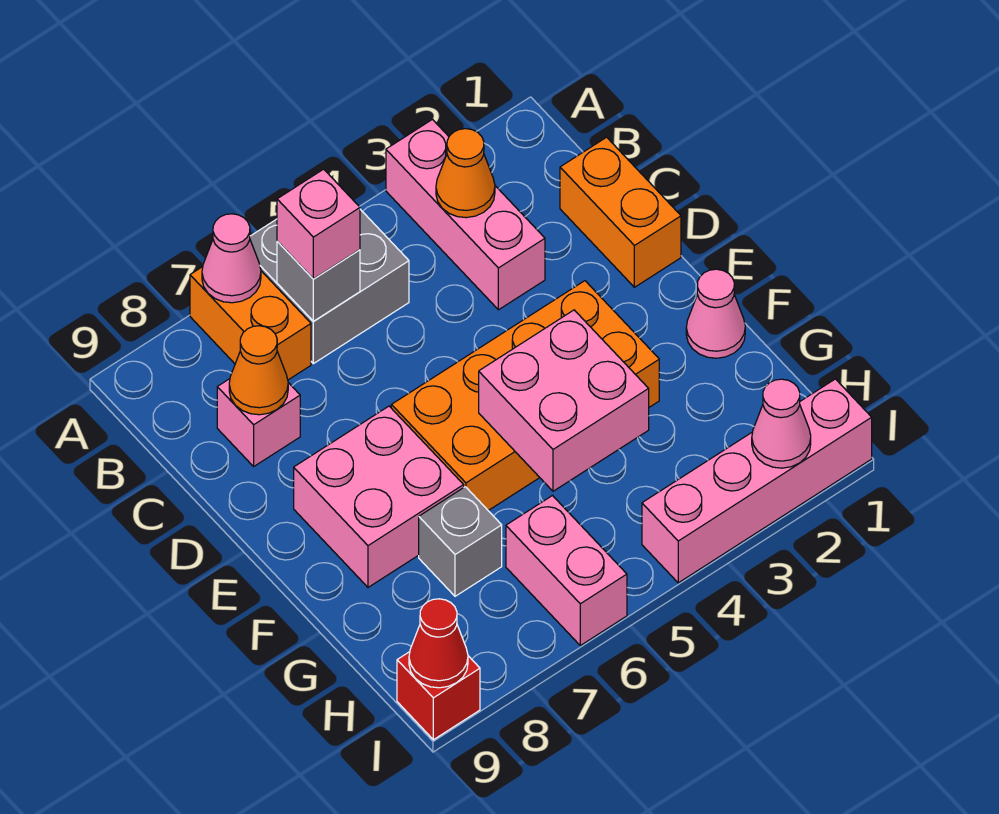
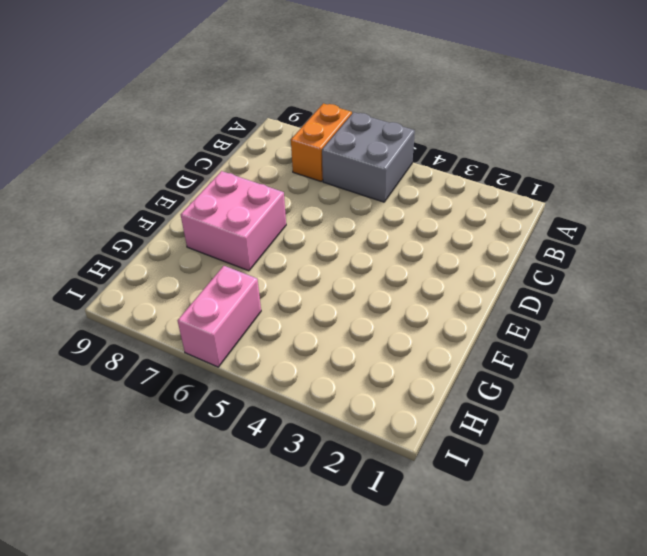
none -> pink 1x3 brick [386,120,545,310]
none -> orange 1x2 brick [560,137,681,287]
none -> pink 1x1 brick [217,379,300,466]

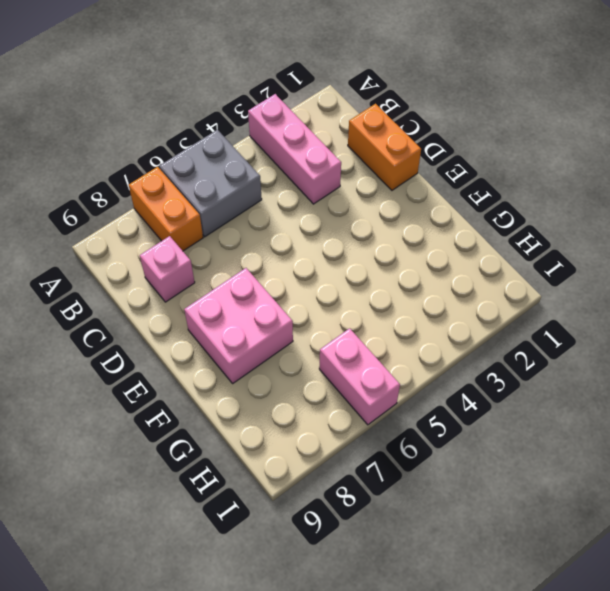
none -> orange 2x4 brick [391,281,659,510]
none -> pink 1x1 cone [686,269,745,358]
none -> grey 1x1 brick [419,487,502,596]

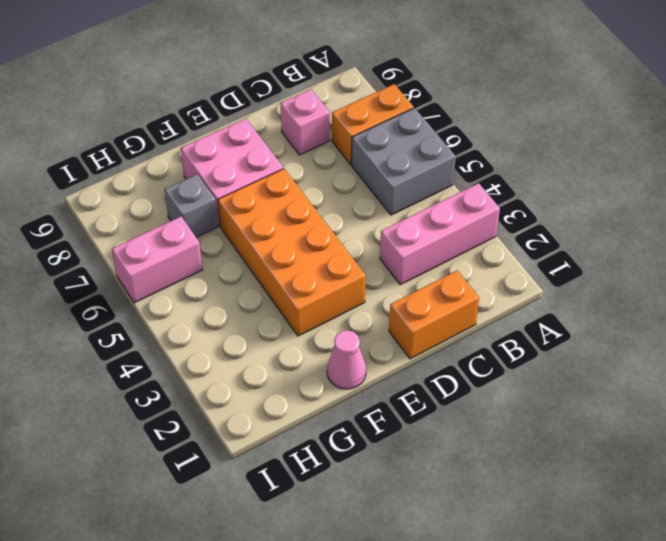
none -> pink 1x4 brick [642,379,872,583]
none -> red 1x1 brick [397,652,480,740]
none -> pink 1x1 cone [202,214,261,303]

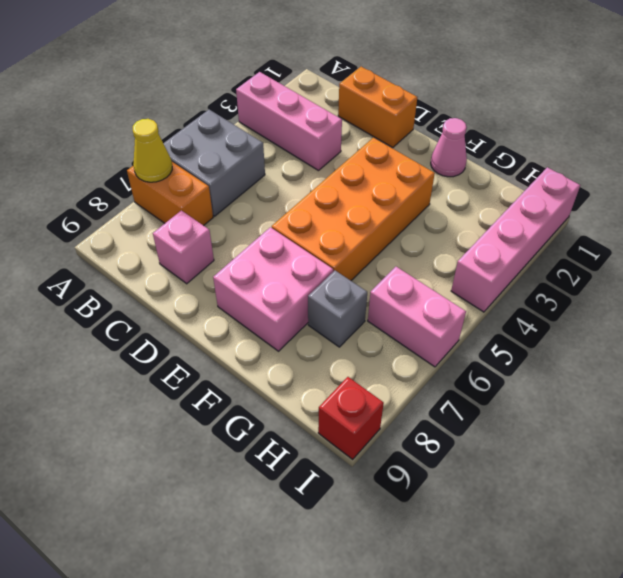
yellow 1x1 cone [133,119,172,182] -> pink 1x1 cone [202,214,261,303]
none -> orange 1x1 cone [436,129,495,218]
none -> grey 1x1 brick [277,242,360,321]
none -> orange 1x1 cone [229,326,288,415]

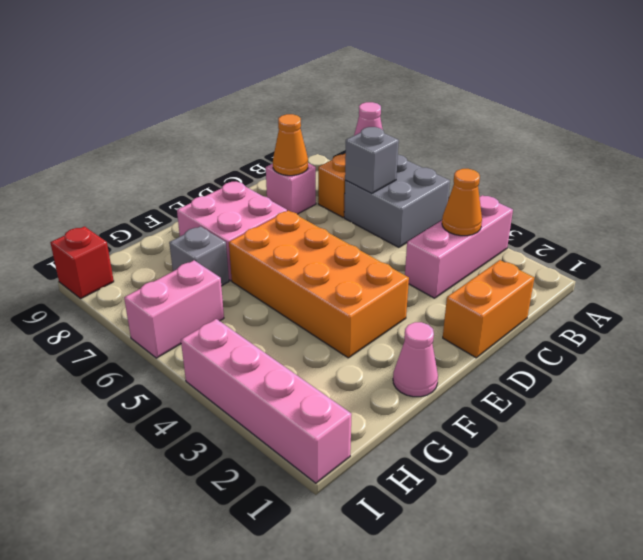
none -> pink 2x2 brick [479,310,649,491]
none -> pink 1x1 cone [752,379,811,468]
none -> red 1x1 cone [409,599,468,688]

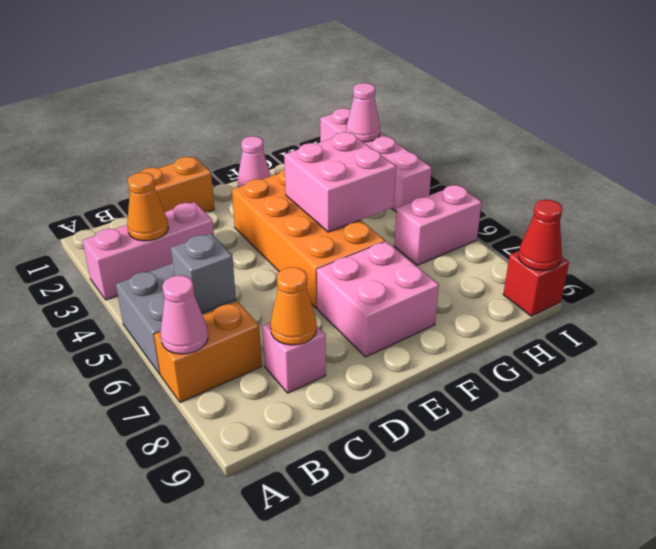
none -> grey 1x1 brick [419,487,502,596]
none -> pink 1x1 brick [277,169,360,279]

